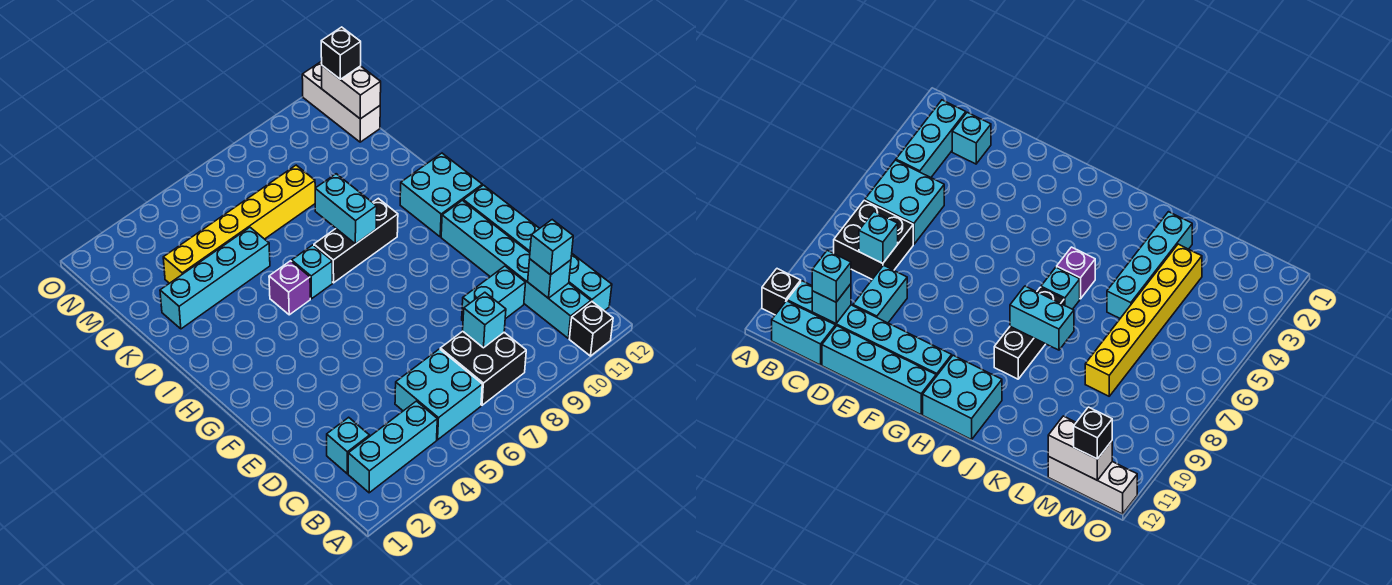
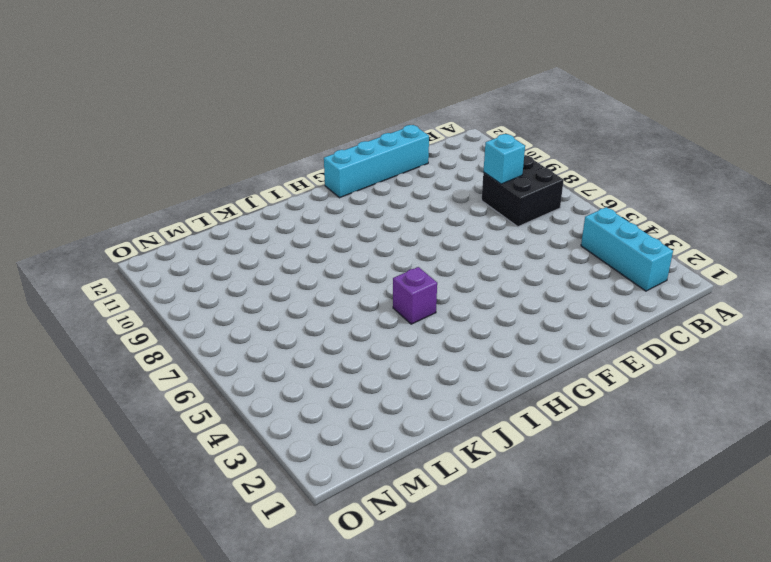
none -> black 1x1 brick [569,302,613,356]
none -> cyan 2x2 brick [395,349,482,440]
none -> cyan 1x6 brick [441,200,591,338]

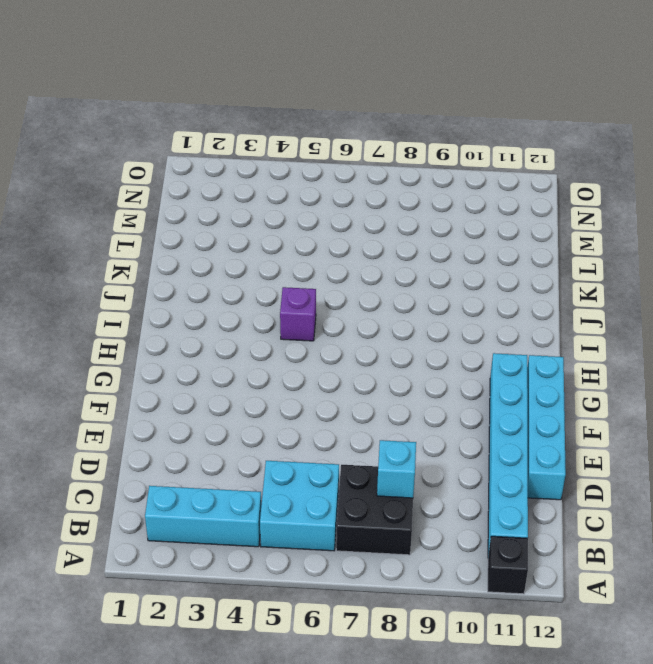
none -> cyan 1x2 brick [569,254,612,311]
none -> cyan 1x1 brick [327,417,370,474]
none -> cyan 1x2 brick [462,266,526,321]

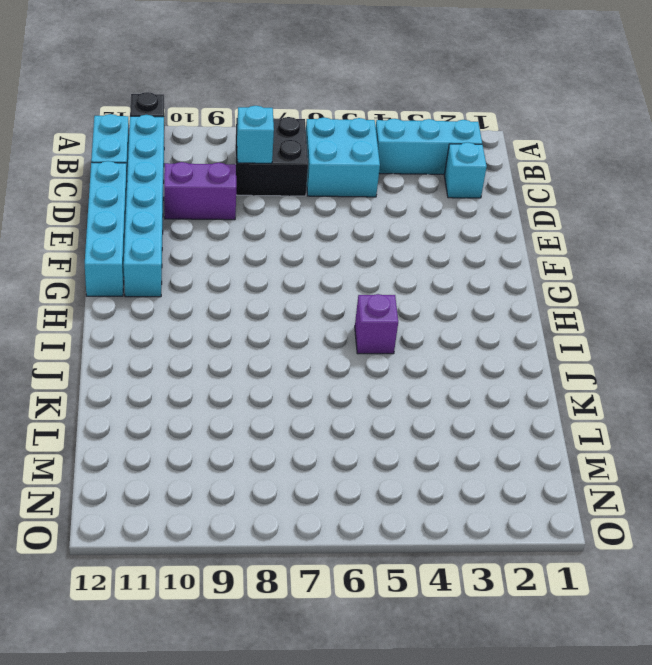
purple 1x2 brick [164,162,236,220] -> cyan 1x2 brick [462,266,526,321]
none -> cyan 2x2 brick [400,153,482,237]
none -> cyan 1x1 brick [292,245,333,299]
none -> black 1x3 brick [314,198,398,283]

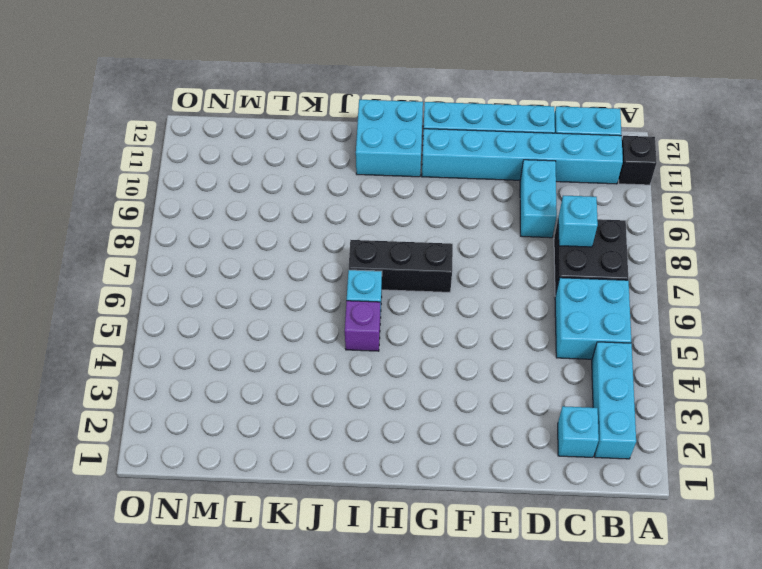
black 1x3 brick [349,240,453,292] -> black 1x3 brick turned to [314,198,398,283]
none -> cyan 1x4 brick [160,228,270,329]
none -> yellow 1x6 brick [163,165,315,283]
none -> white 1x3 brick [302,61,380,142]

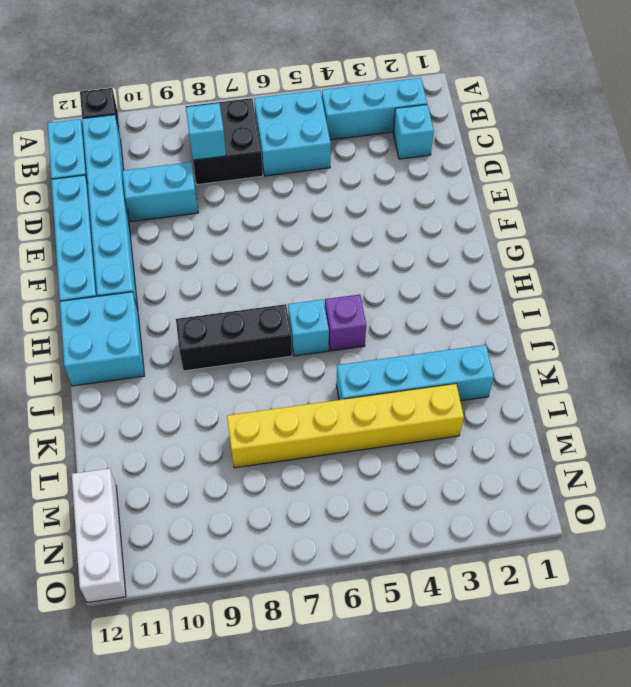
none -> cyan 1x1 brick [528,259,571,298]
none -> cyan 1x2 brick [315,174,377,244]
none -> white 1x2 brick [322,66,381,119]

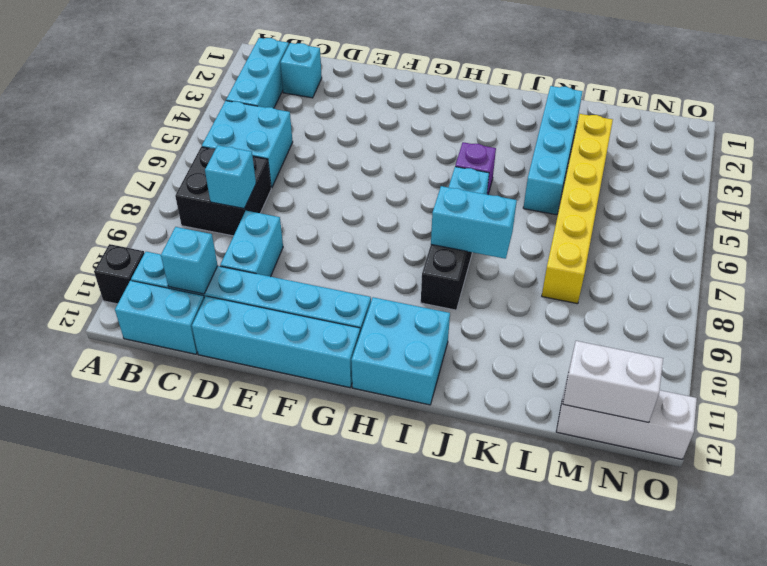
none -> cyan 1x1 brick [530,220,573,275]
none -> black 1x1 brick [321,27,361,79]

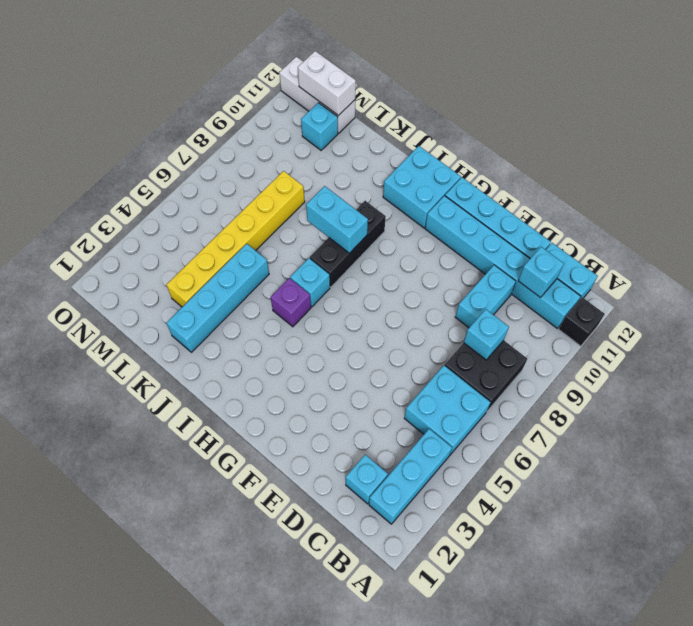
cyan 1x1 brick [301,103,338,150] -> cyan 1x1 brick moved to [530,220,573,275]
none -> black 1x1 brick [321,27,361,79]

